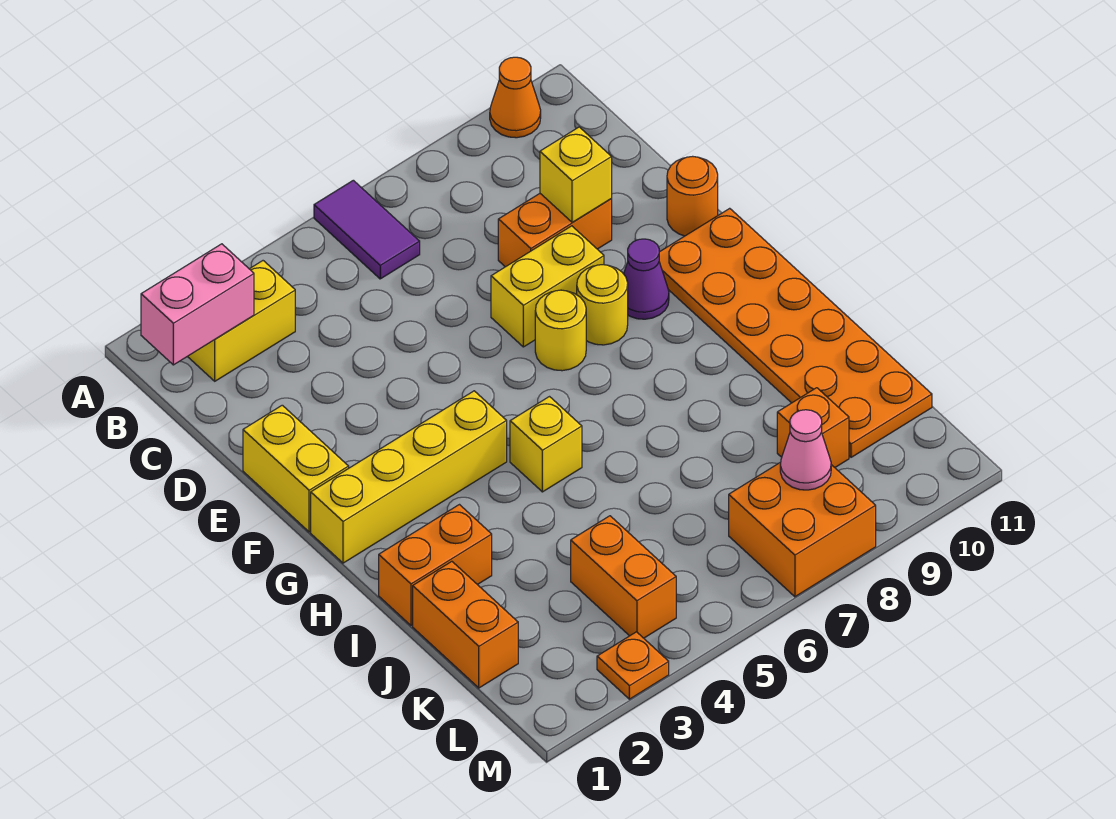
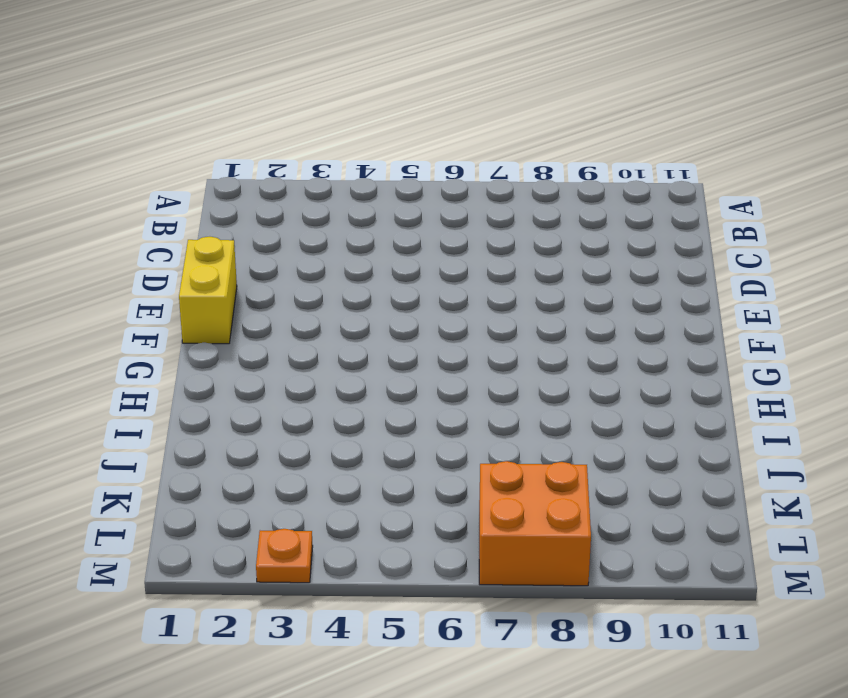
none -> purple 1x2 tile [314,180,420,279]
none -> orange 1x1 cone [490,57,541,138]
none -> yellow 1x2 brick [188,261,295,381]

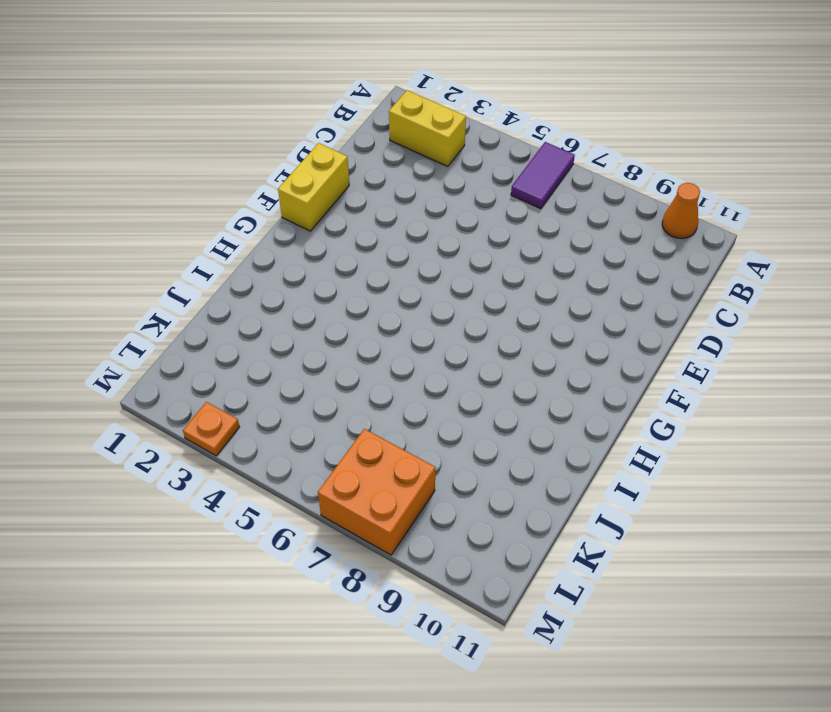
none -> orange 1x2 brick [498,194,612,267]
none -> yellow 1x2 brick [491,226,604,347]
none -> orange 1x1 round brick [667,156,718,236]

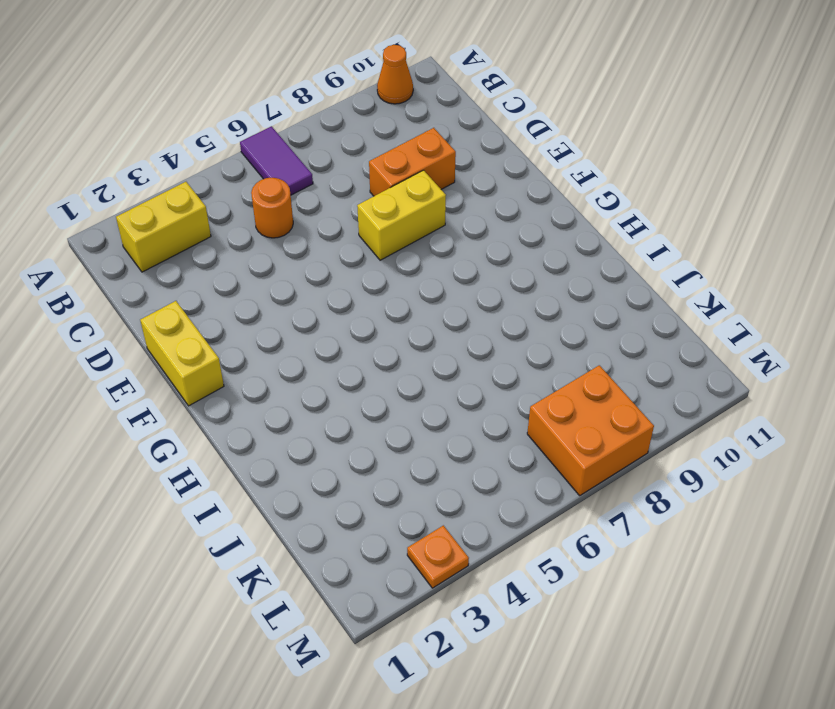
orange 1x1 round brick [251,178,293,238] -> orange 1x1 round brick moved to [667,156,718,236]
none -> yellow 1x1 round brick [535,290,586,371]
none -> yellow 1x1 round brick [577,265,628,345]
none -> purple 1x1 cone [624,239,669,319]

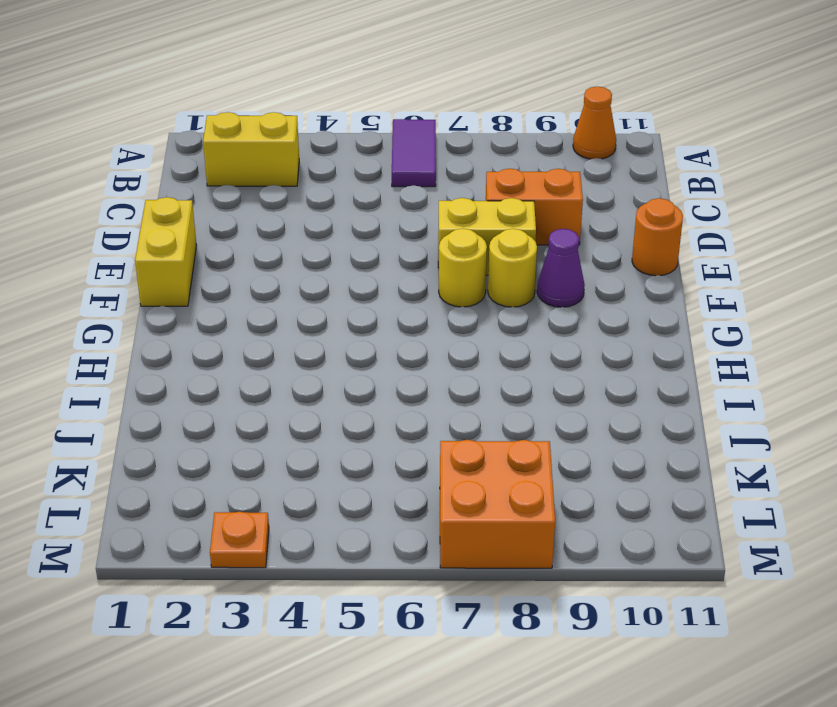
none -> orange 2x6 plate [659,208,932,457]
none -> yellow 1x4 brick [311,391,507,563]
none -> yellow 1x1 brick [510,397,582,492]

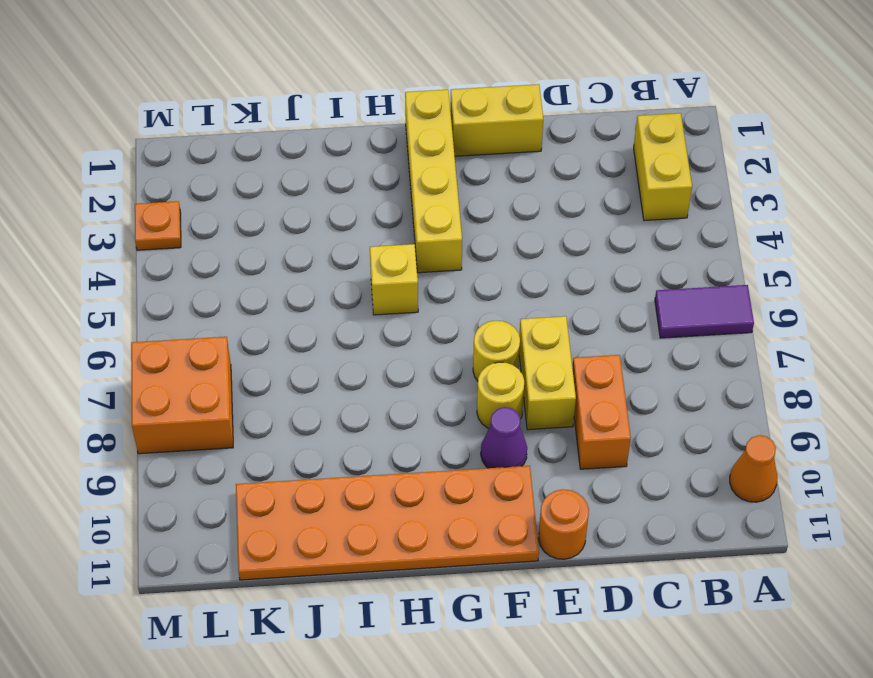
none -> orange 1x2 brick [379,505,492,625]
none -> orange 1x2 brick [413,561,518,688]
none -> orange 1x2 brick [571,516,676,638]

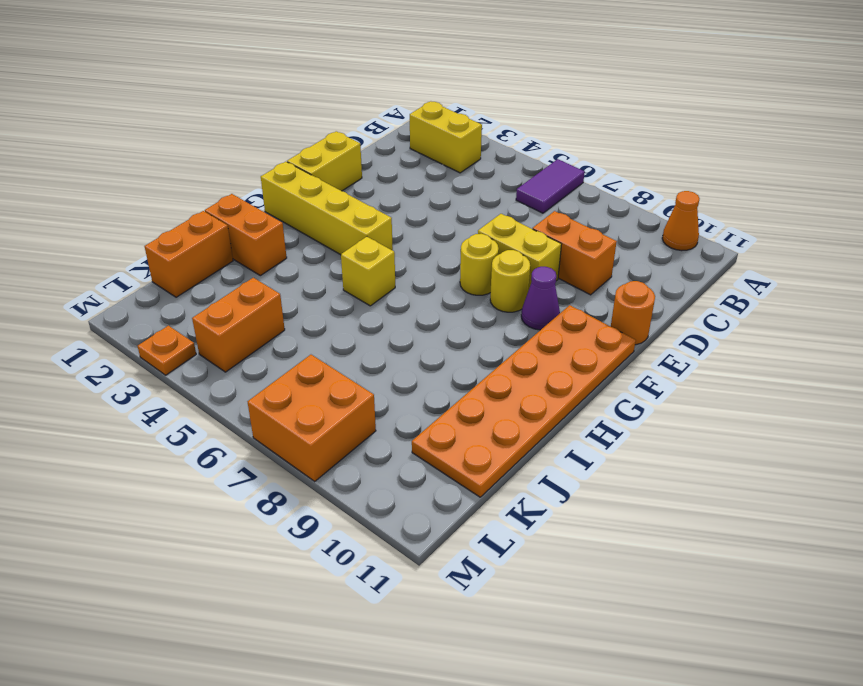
none -> orange 1x1 brick [777,388,849,467]
none -> pink 1x2 brick [141,244,254,365]
none -> yellow 1x1 brick [540,127,612,222]

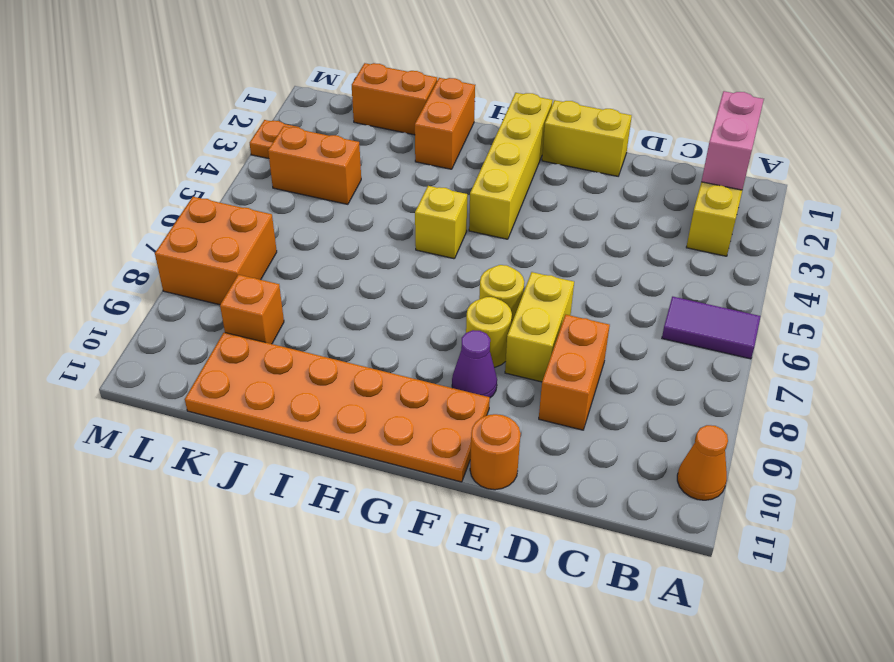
none -> yellow 1x1 brick [540,127,612,222]
none -> pink 1x1 cone [780,410,831,490]

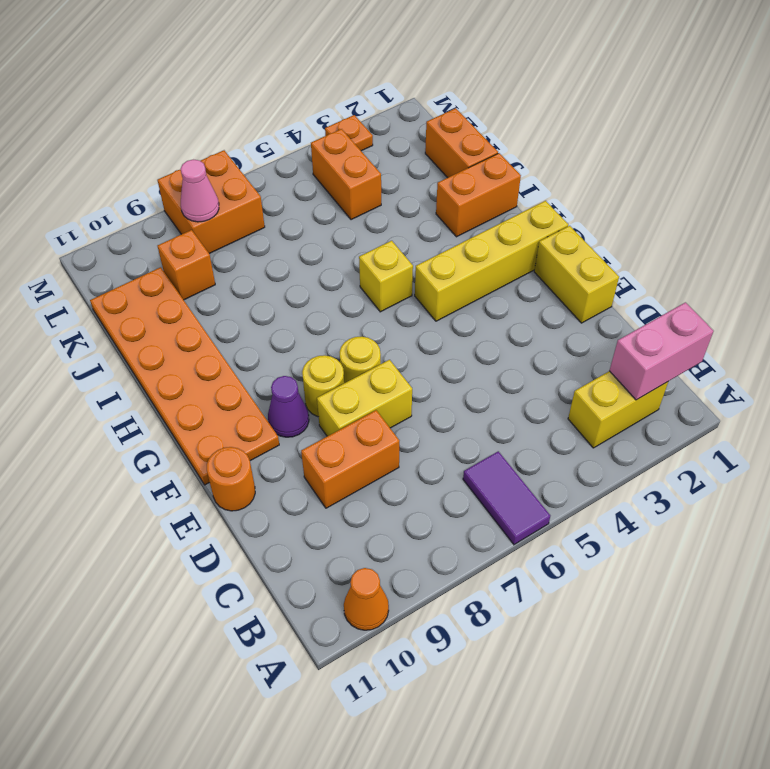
none -> yellow 1x1 brick [540,127,612,222]

